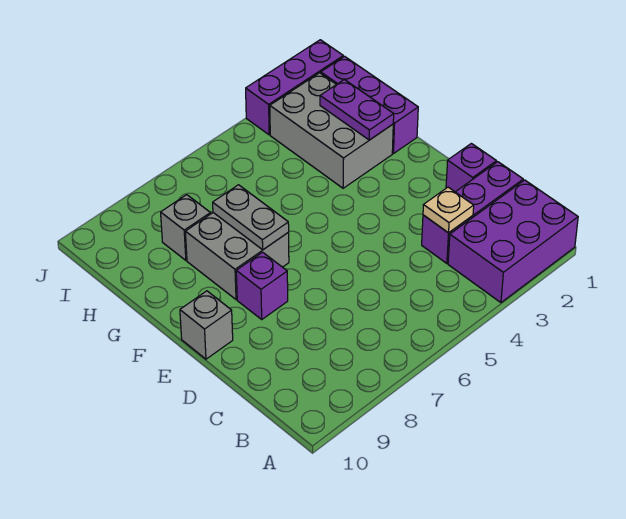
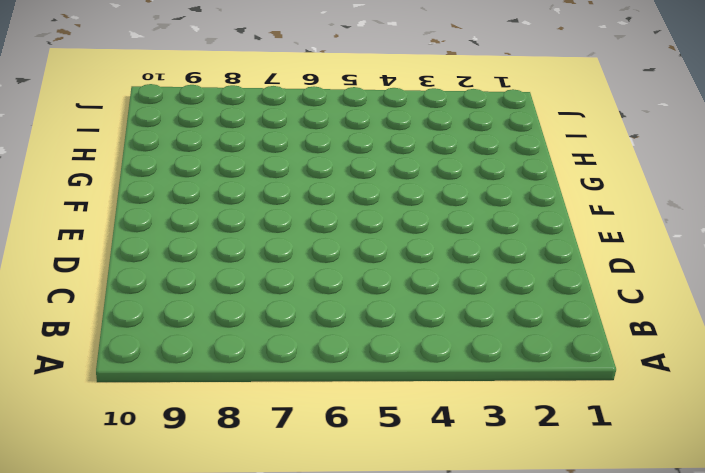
none -> purple 2x3 brick [448,180,578,303]
none -> purple 1x3 brick [422,162,523,263]
none -> purple 1x1 brick [446,143,496,192]

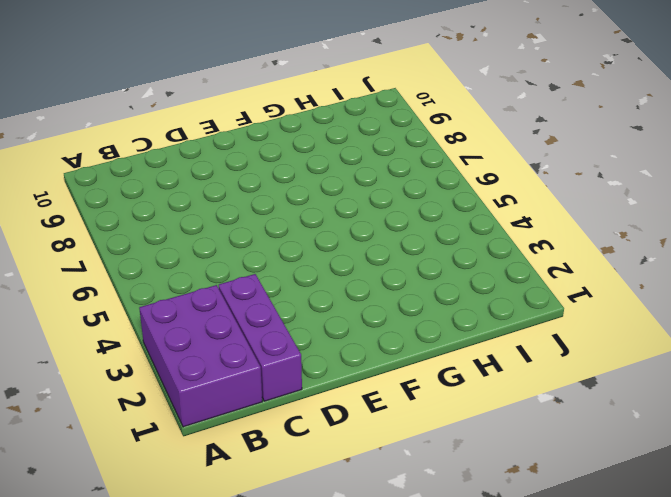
none -> purple 1x1 brick [446,143,496,192]
none -> purple 1x1 brick [236,252,288,319]
none -> grey 1x1 brick [180,291,233,359]

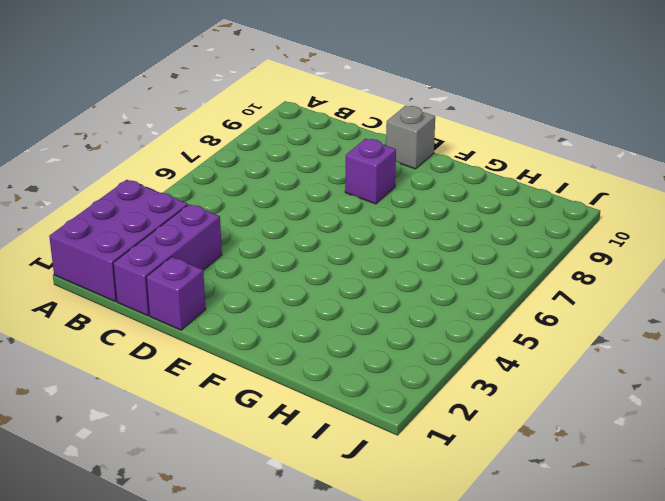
none -> grey 2x2 brick [185,213,289,300]
none -> purple 1x3 brick [321,56,418,153]
none -> grey 2x3 brick [270,73,393,188]

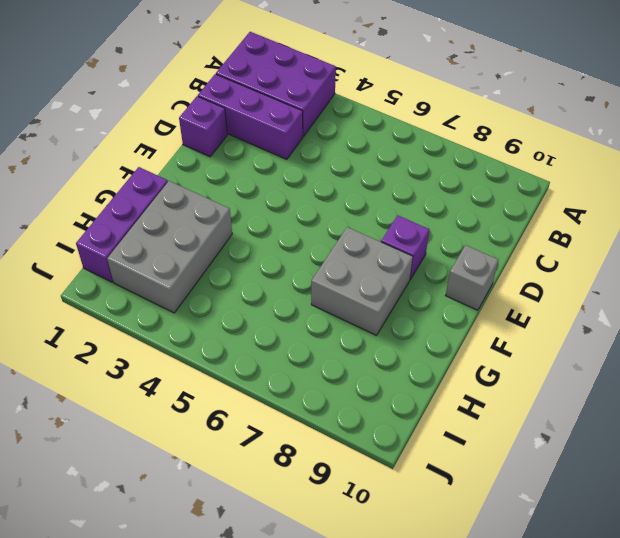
none -> grey 1x1 brick [161,195,211,260]
none -> purple 1x3 brick [246,40,343,135]
none -> tan 1x1 plate [423,187,474,233]

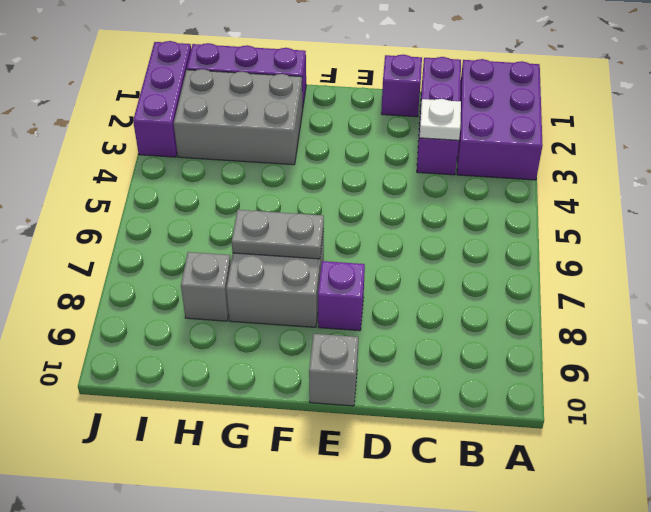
white 1x1 plate [420,99,461,140] -> tan 1x1 plate [423,187,474,233]
none -> purple 1x2 plate [320,80,394,140]

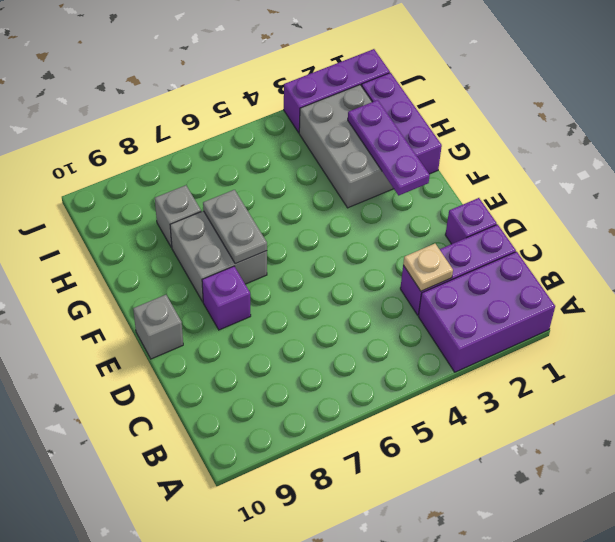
purple 1x3 plate [348,100,430,195] -> purple 1x2 plate [320,80,394,140]

